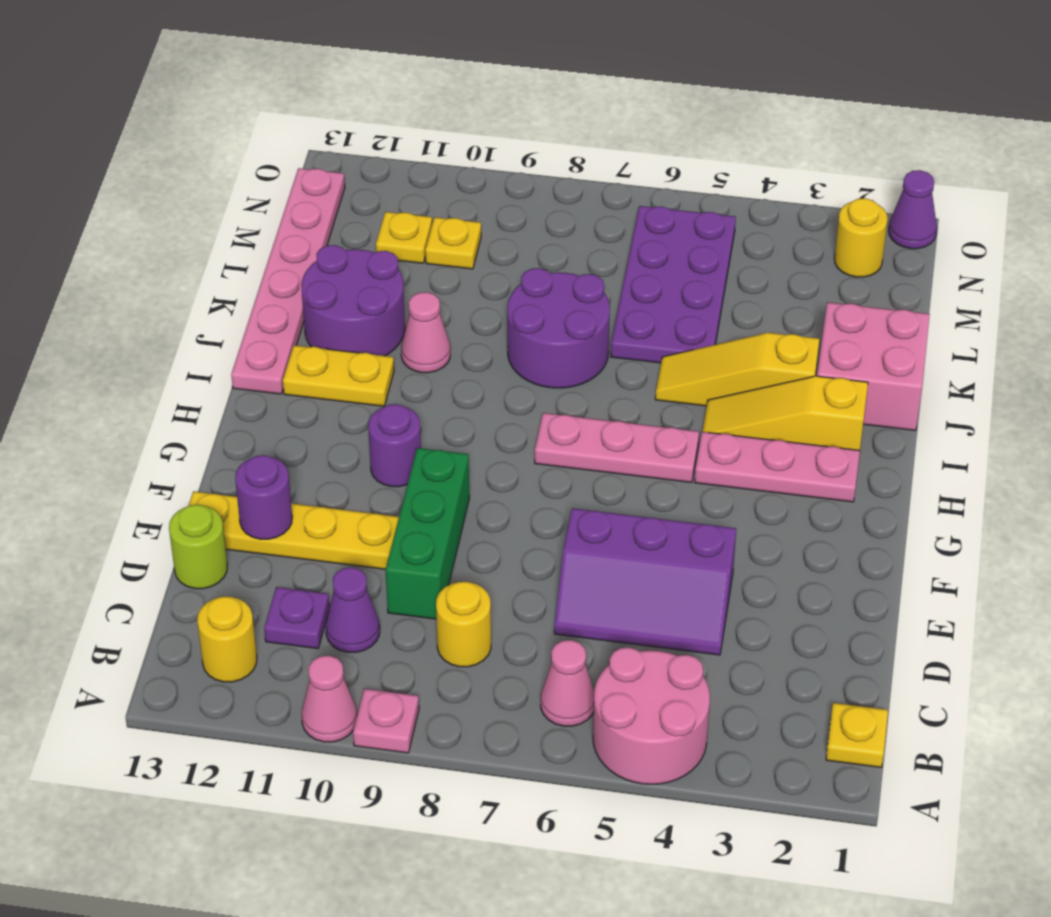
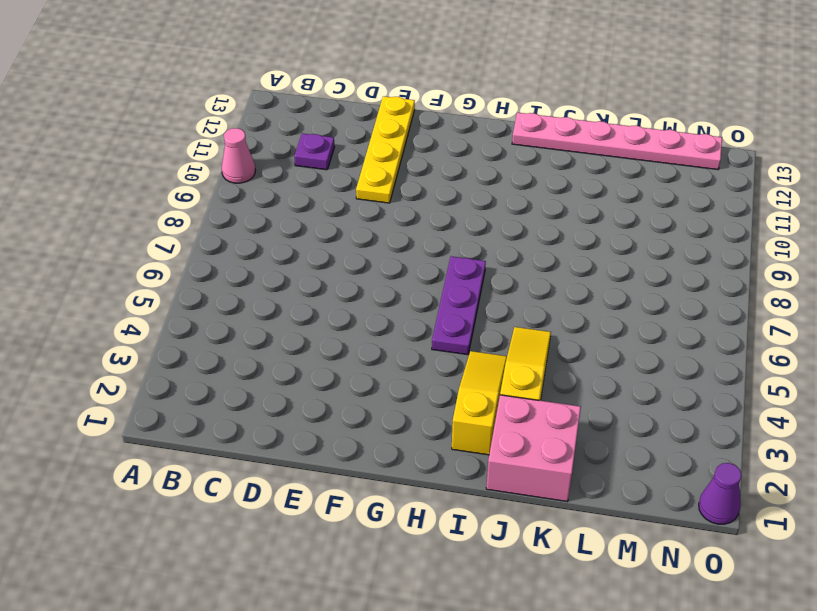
purple 1x3 plate [432,256,486,355] -> pink 1x3 plate [535,413,699,483]
none -> pink 2x2 round brick [593,647,710,784]
none -> pink 1x1 plate [353,689,419,753]
none -> yellow 1x1 plate [826,703,888,768]
none -> pink 1x1 cone [541,640,594,726]

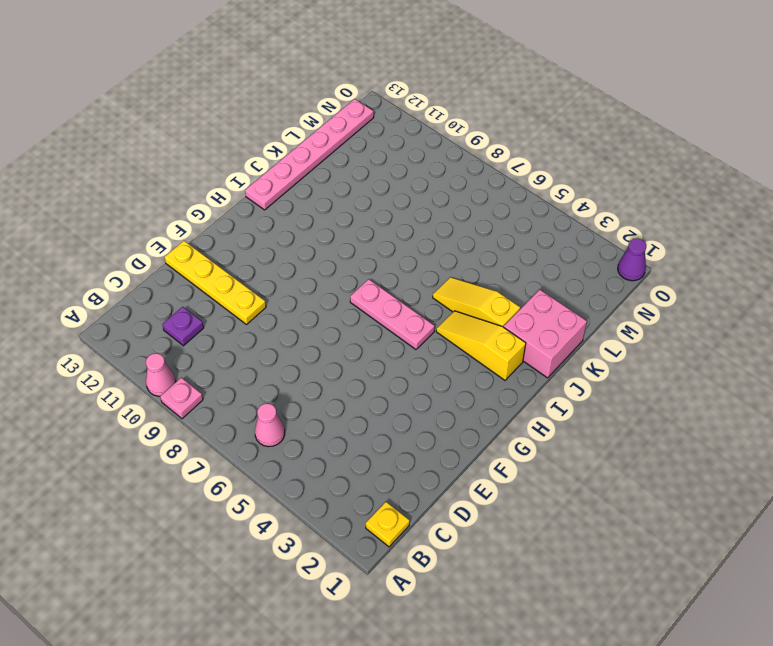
none -> pink 2x2 round brick [593,647,710,784]
none -> yellow 1x1 round brick [197,597,257,682]
none -> yellow 1x1 round brick [436,582,491,667]
none -> purple 1x1 cone [326,567,380,652]

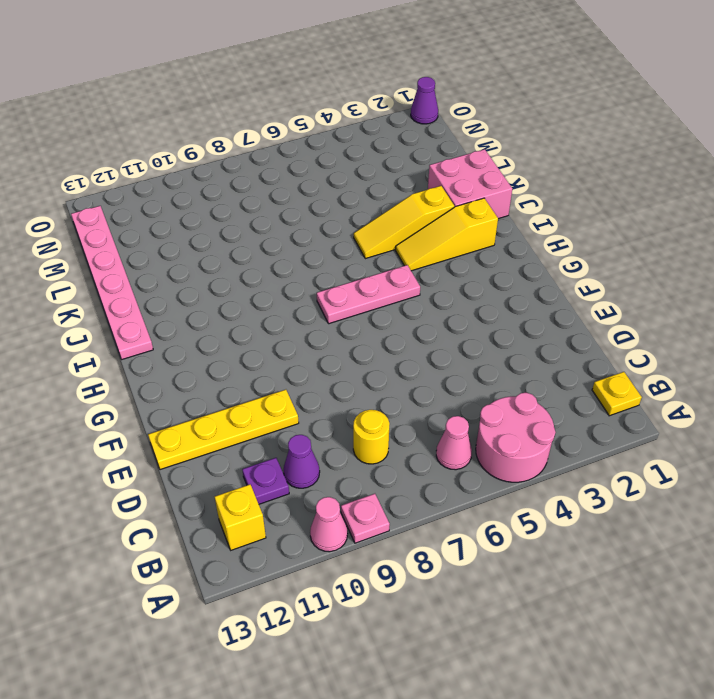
yellow 1x1 brick [215,484,266,550] -> yellow 1x1 round brick [197,597,257,682]
none -> purple 2x3 slope [554,508,736,655]
none -> green 1x3 brick [386,448,469,619]
none -> lime 1x1 round brick [169,505,227,589]
none -> purple 1x1 round brick [368,404,421,487]

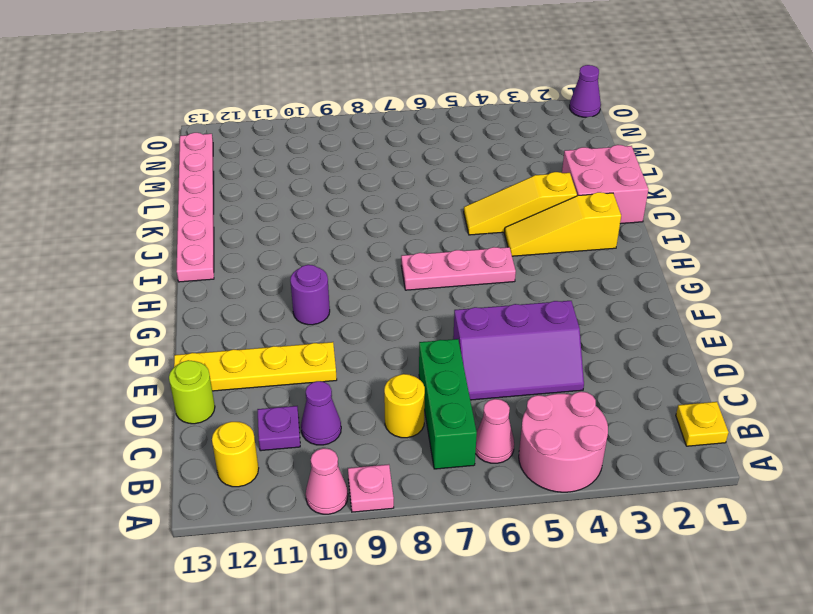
green 1x3 brick [419,339,477,469] -> green 1x3 brick moved to [386,448,469,619]
none -> pink 1x3 plate [695,432,860,502]
none -> yellow 1x2 plate [283,345,394,406]
none -> purple 2x2 round brick [507,268,610,388]
none -> pink 1x1 cone [401,292,450,373]

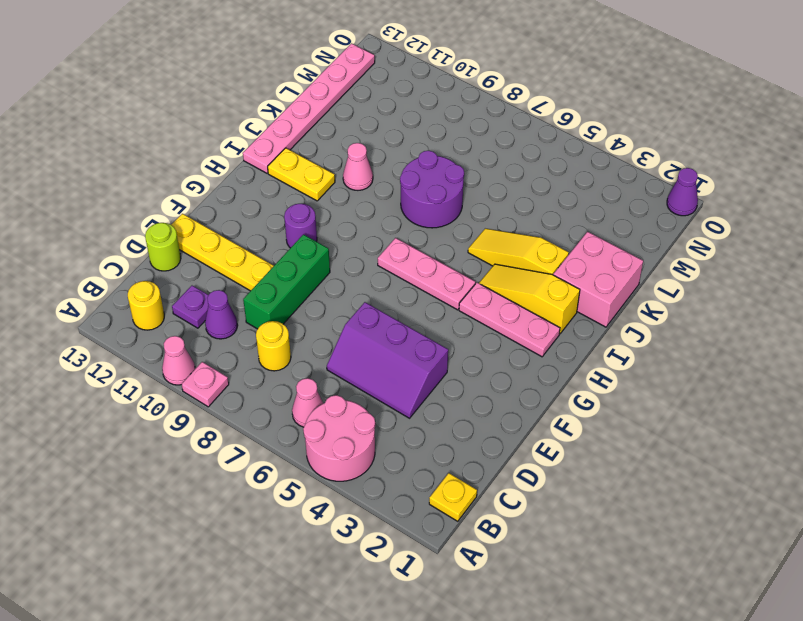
none -> purple 2x2 round brick [301,245,405,356]
none -> purple 2x4 plate [611,206,736,363]
none -> yellow 1x1 plate [425,217,481,269]
none -> yellow 1x1 plate [376,212,432,263]

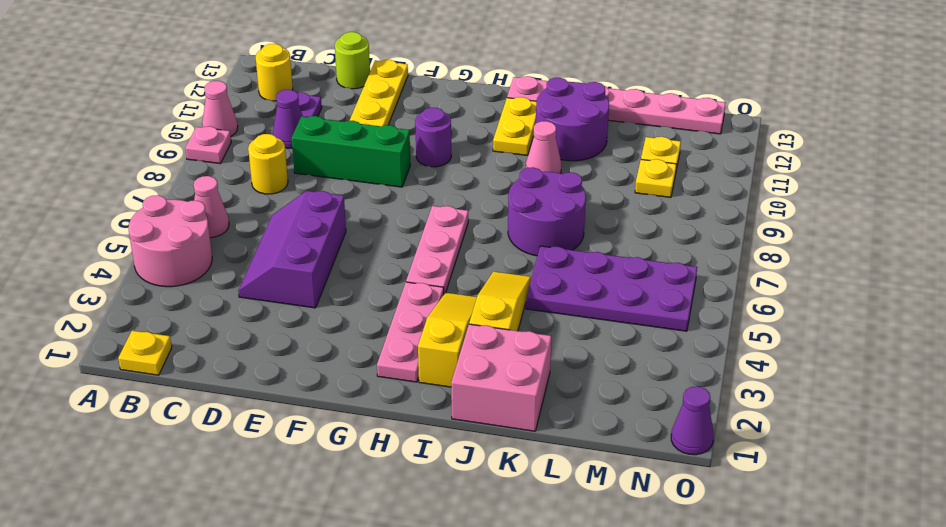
none -> yellow 1x1 round brick [834,198,887,277]
none -> purple 1x1 round brick [235,455,292,539]

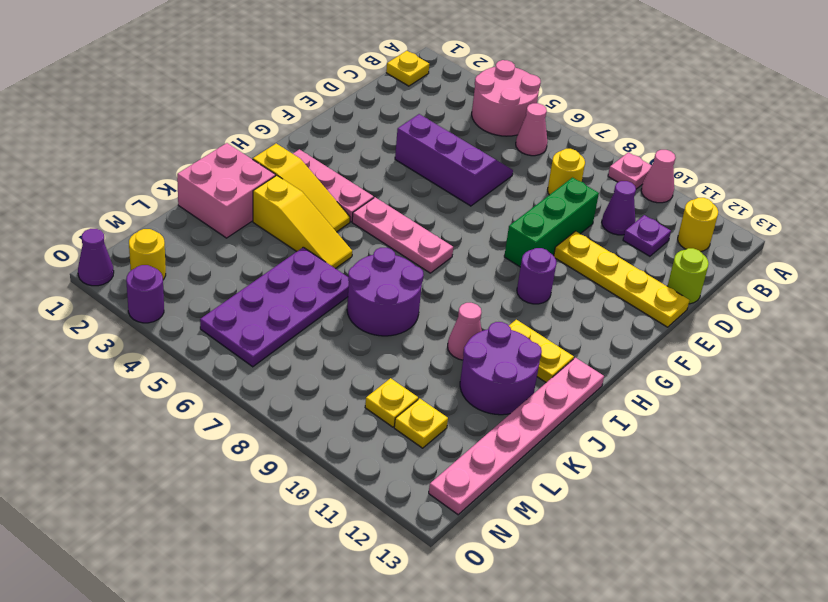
purple 1x1 round brick [126,265,164,323] -> purple 1x1 round brick moved to [235,455,292,539]

